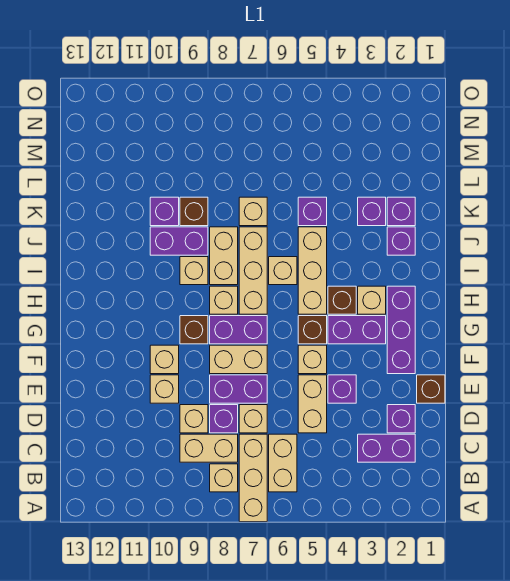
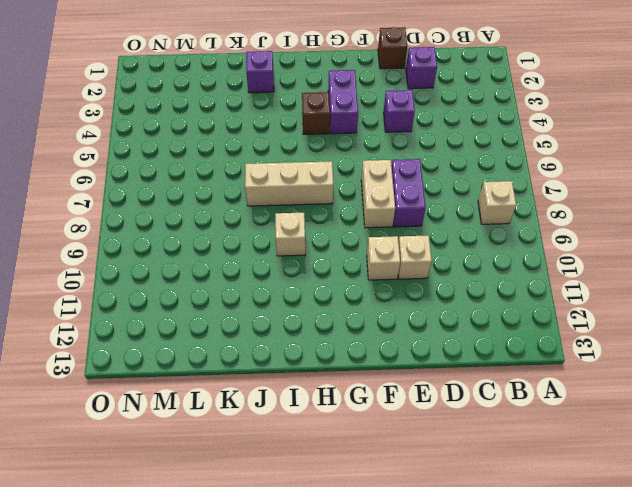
none -> tan 1x3 brick [239,434,267,522]
none -> tan 1x2 brick [269,434,297,492]
none -> purple 1x2 brick [358,434,415,462]
none -> tan 1x2 brick [180,434,238,462]

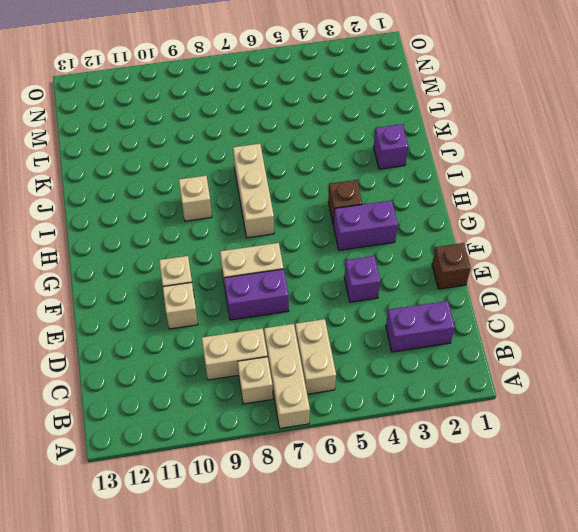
none -> purple 1x1 brick [387,405,415,433]
none -> tan 1x2 brick [298,375,327,433]
none -> tan 1x1 brick [239,405,267,433]
none -> purple 1x1 brick [210,405,238,433]

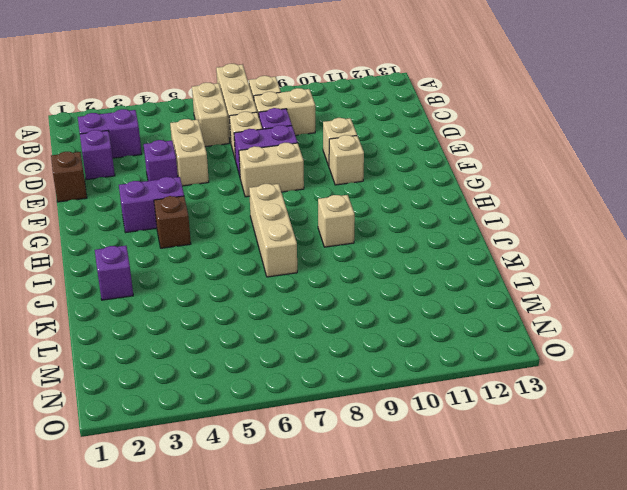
none -> tan 1x1 brick [180,405,208,433]
none -> purple 1x3 brick [387,286,415,374]
none -> tan 1x1 brick [298,345,327,374]
none -> brown 1x1 brick [298,316,327,344]

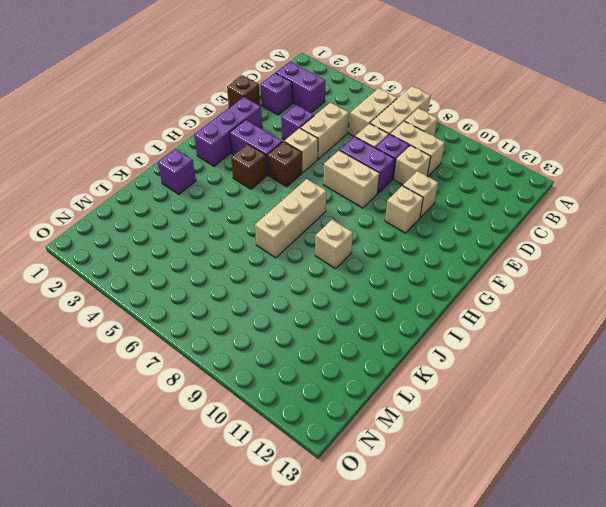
none -> purple 1x2 brick [210,316,267,344]
none -> brown 1x1 brick [180,316,208,344]
none -> tan 1x1 brick [358,286,386,314]
none -> tan 1x3 brick [298,227,327,314]

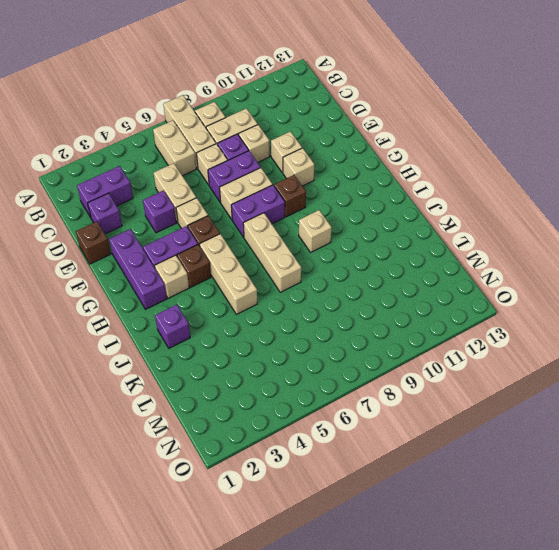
none -> tan 1x1 brick [210,286,238,314]
none -> tan 1x1 brick [269,257,297,285]
none -> tan 1x2 brick [210,227,238,285]
none -> purple 1x2 brick [150,227,208,255]

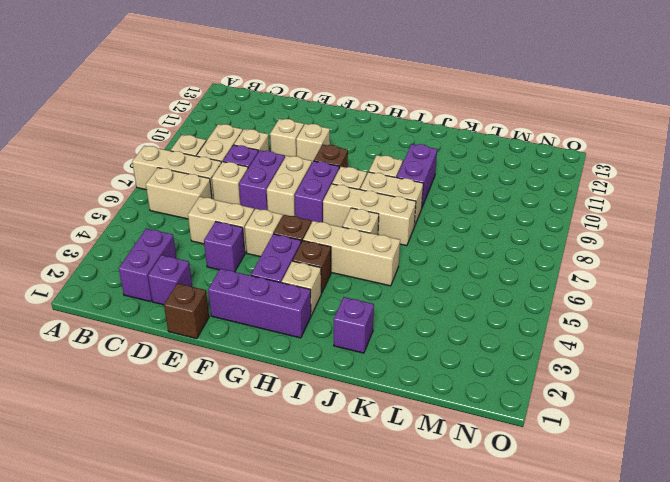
none -> purple 1x1 brick [387,197,415,226]
none -> purple 1x1 brick [358,197,386,226]
none -> purple 1x1 brick [298,197,327,226]
none -> tan 1x1 brick [239,197,267,226]

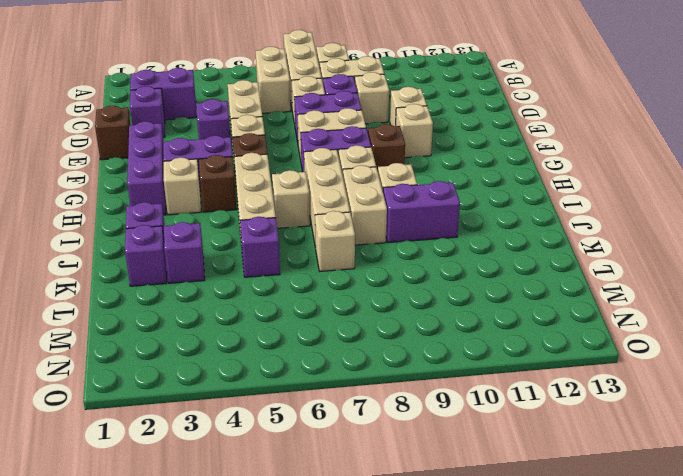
none -> brown 1x1 brick [180,197,208,226]
none -> purple 1x1 brick [150,197,179,226]

